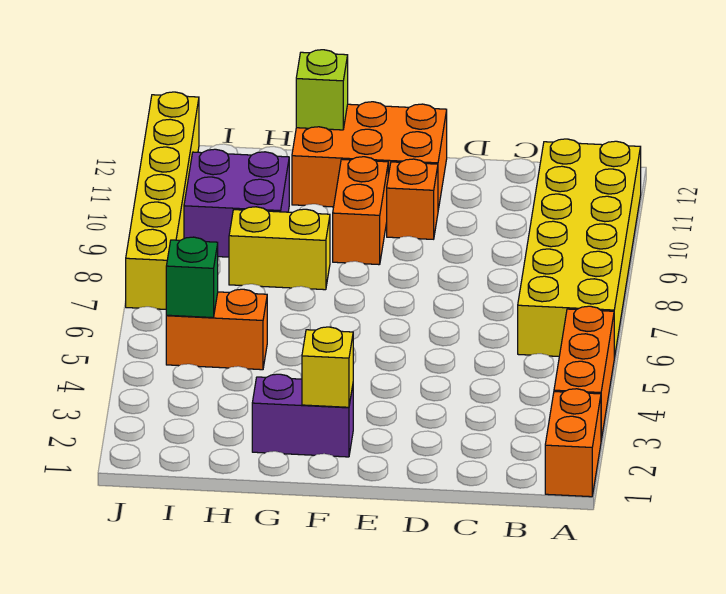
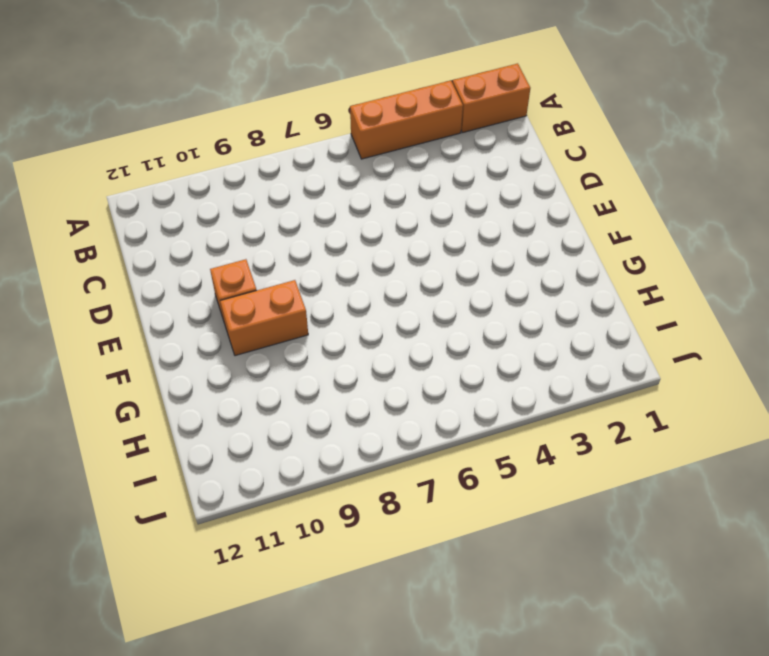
none -> yellow 2x6 brick [518,139,641,358]
none -> orange 2x3 brick [292,102,447,210]
none -> purple 1x2 brick [252,374,353,457]

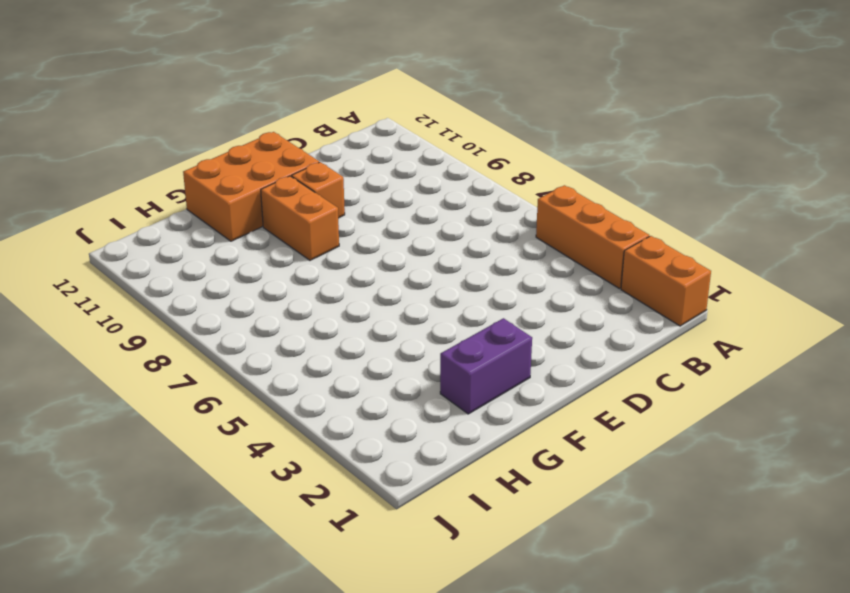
none -> yellow 2x6 brick [518,139,641,358]
none -> yellow 1x2 brick [229,207,330,290]
none -> orange 1x2 brick [166,289,267,370]

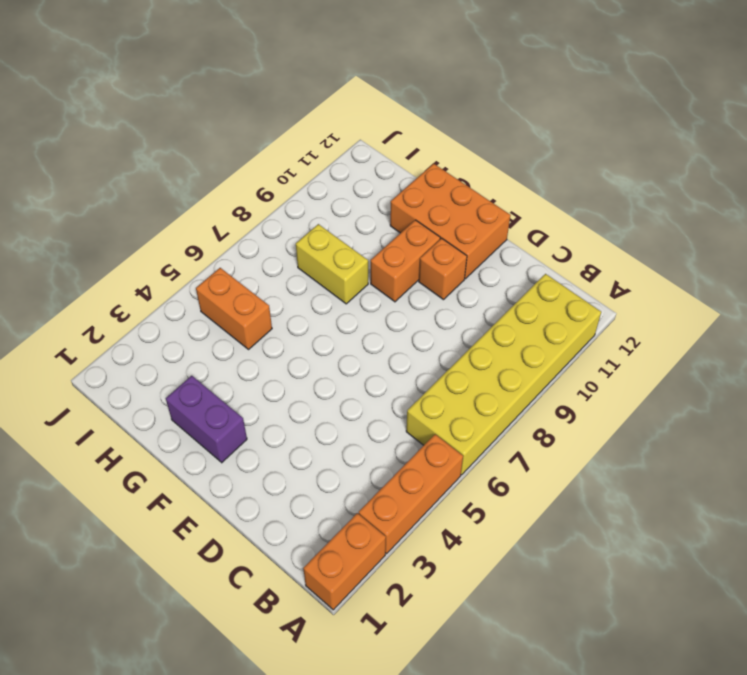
none -> purple 2x2 brick [184,149,289,257]
none -> yellow 1x6 brick [126,92,199,309]
none -> yellow 1x1 brick [302,327,353,407]

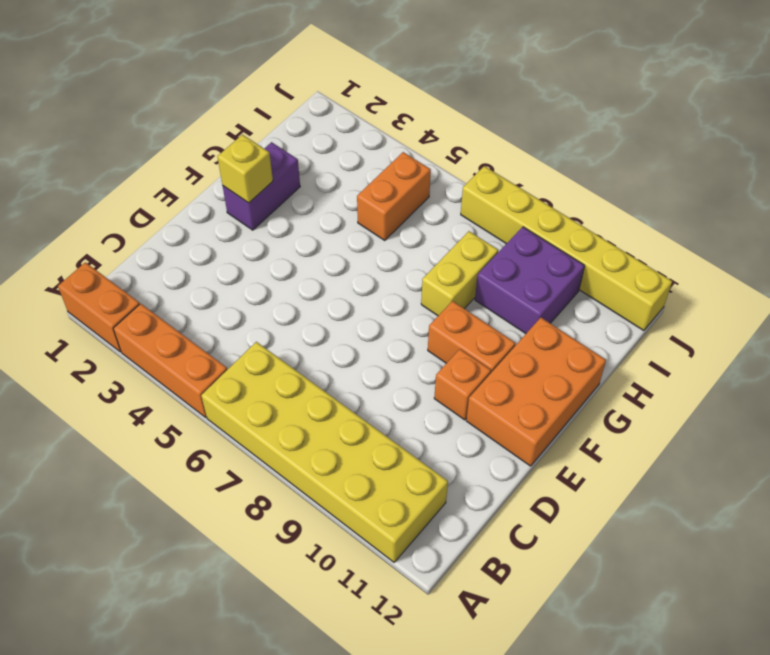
none -> lime 1x1 brick [296,50,348,130]
none -> green 1x1 brick [166,237,218,318]

